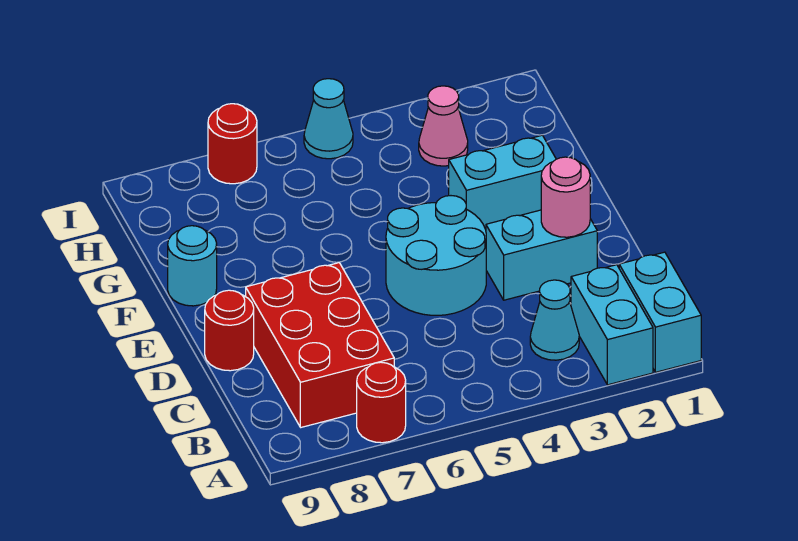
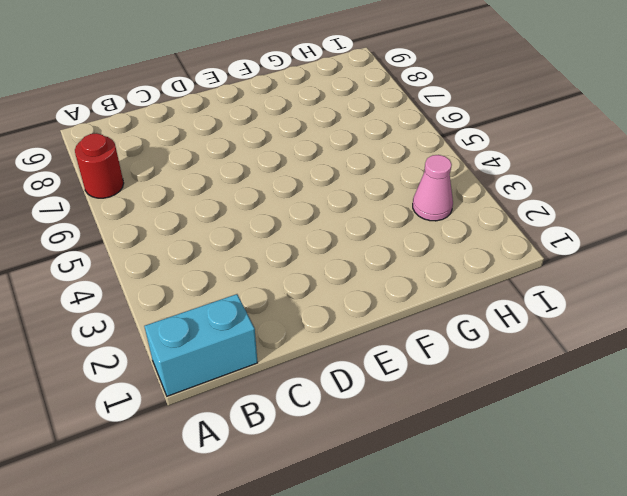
none -> cyan 1x2 brick [571,265,653,385]
none -> cyan 1x1 cone [530,280,579,360]
none -> red 2x3 brick [245,263,394,427]

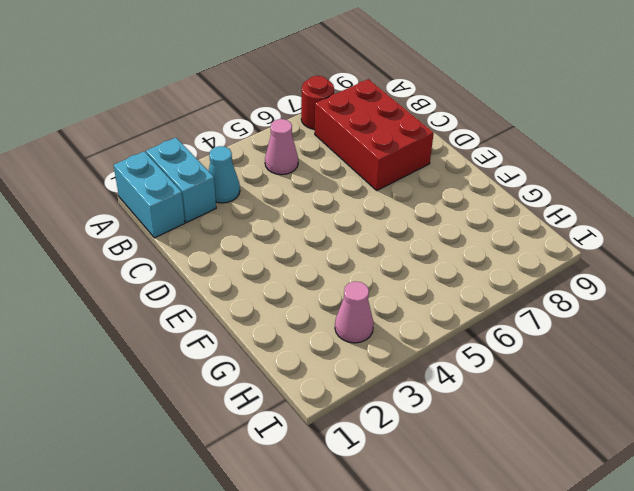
pink 1x1 cone [265,119,298,175] -> none
none -> cyan 1x2 brick [486,210,597,300]
none -> cyan 2x2 round brick [386,196,486,315]
none -> red 1x1 round brick [205,290,254,371]

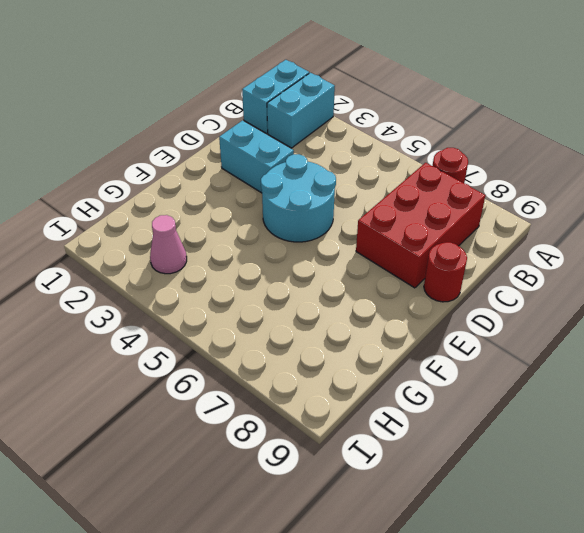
none -> cyan 1x1 cone [530,280,579,360]
none -> cyan 1x2 brick [449,135,556,230]
none -> cyan 1x1 round brick [168,226,217,306]

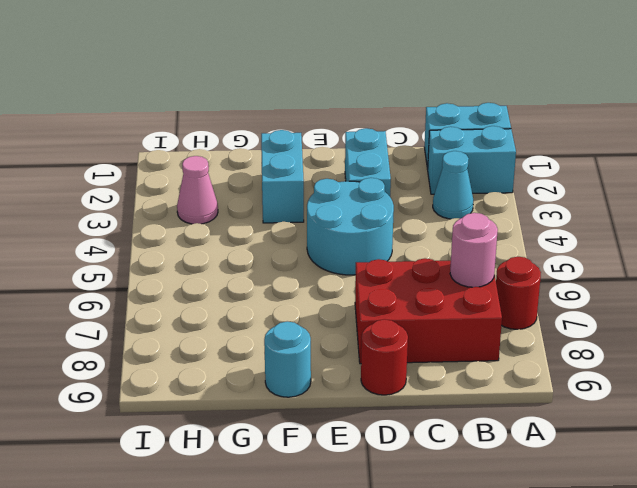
pink 1x1 round brick [450,213,498,287] -> pink 1x1 round brick moved to [541,157,590,237]
none -> cyan 1x1 cone [304,79,353,159]
none -> red 1x1 round brick [208,104,257,184]

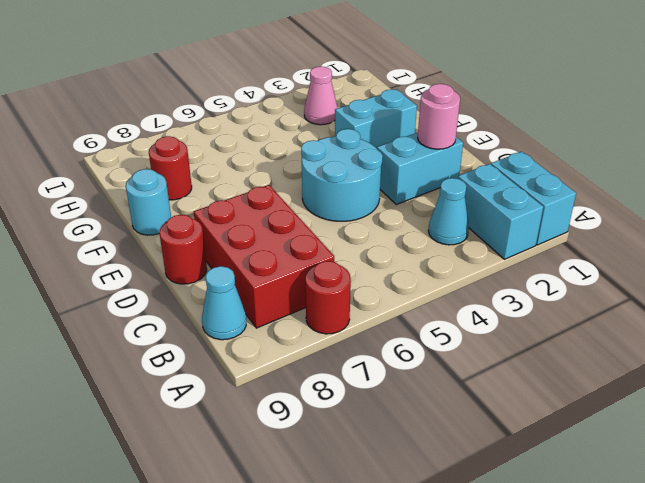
cyan 1x1 cone [202,266,246,340] -> cyan 1x1 cone moved to [304,79,353,159]
red 1x1 round brick [149,136,192,200] -> red 1x1 round brick moved to [208,104,257,184]

